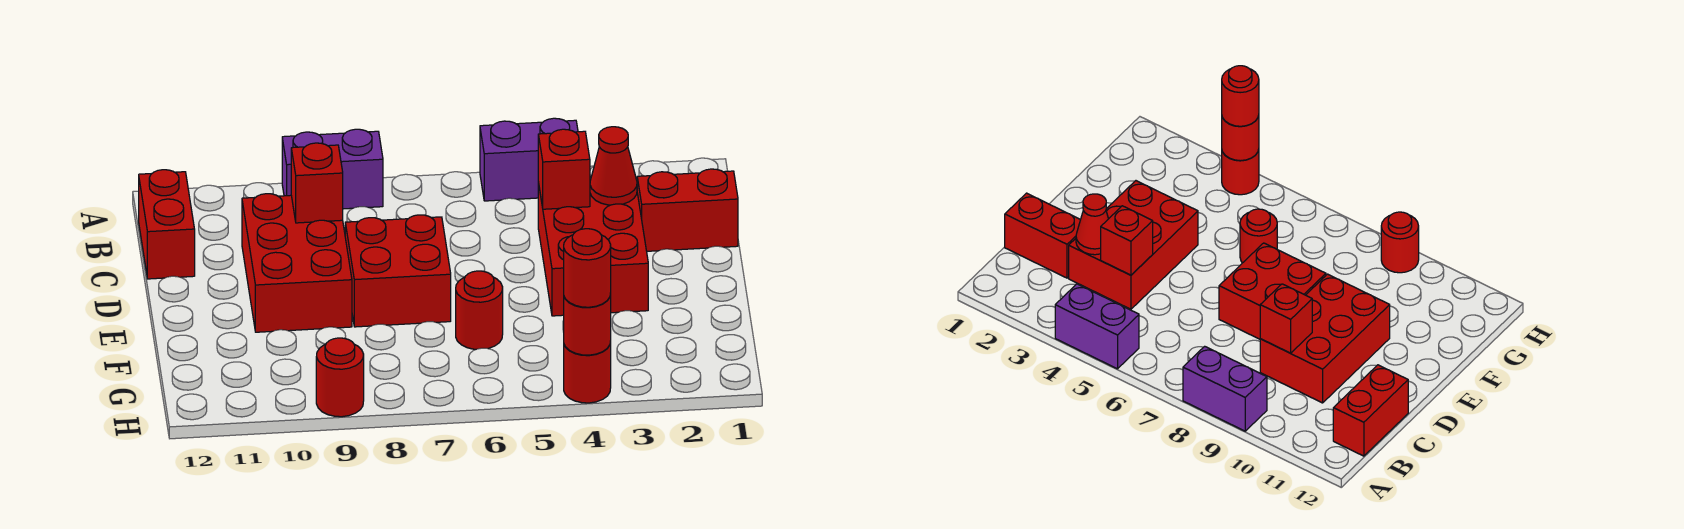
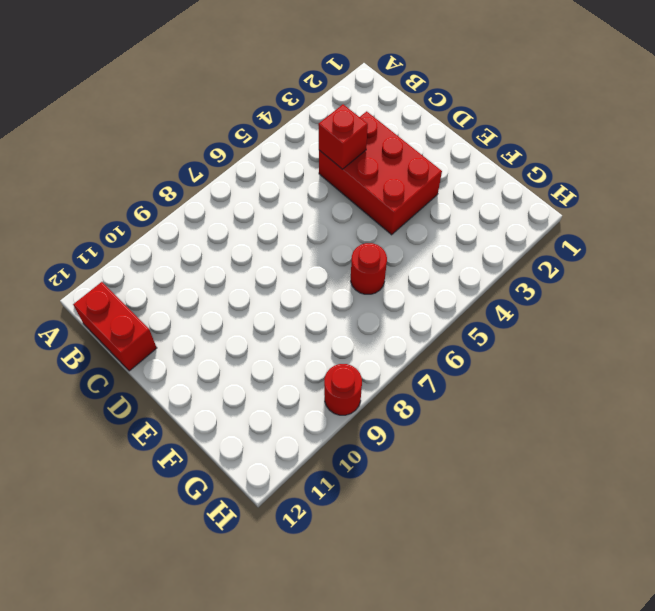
none -> purple 1x2 brick [480,118,578,201]
none -> purple 1x2 brick [282,129,383,209]
none -> red 1x2 brick [637,169,738,251]

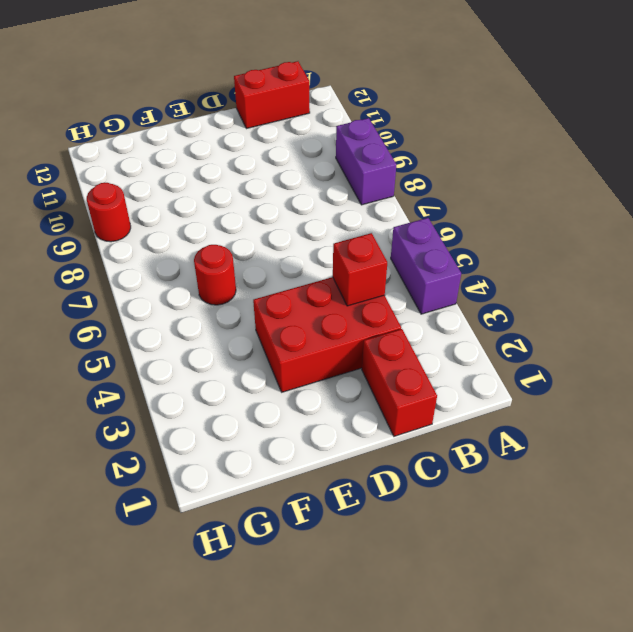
none -> red 2x3 brick [242,194,352,332]
none -> red 2x2 brick [345,215,451,327]
none -> red 1x1 round brick [564,341,611,403]

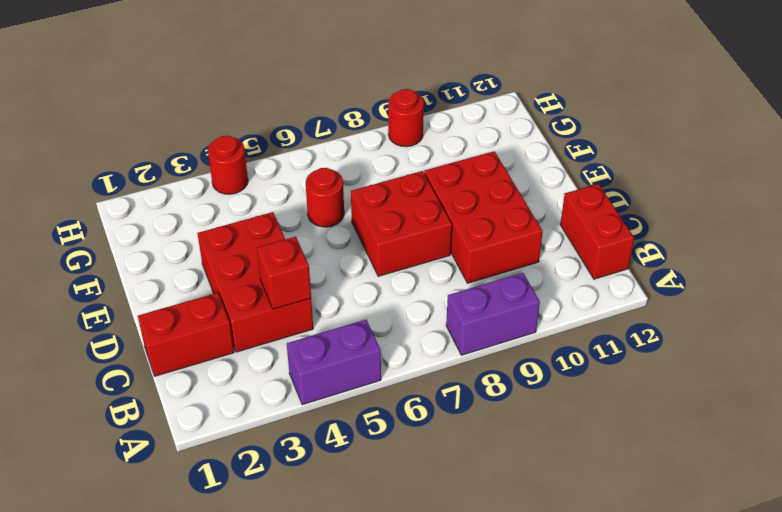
none -> red 1x1 cone [590,127,637,205]
none -> red 1x1 brick [291,143,343,223]
none -> red 1x1 round brick [564,294,611,355]

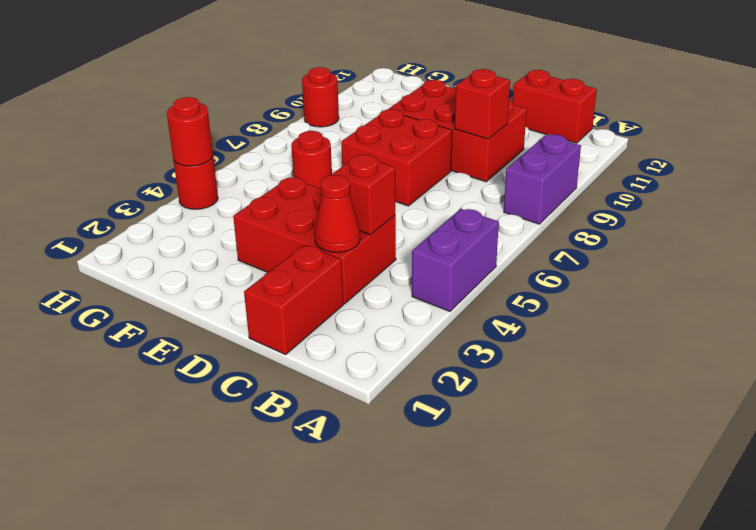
none -> red 1x1 round brick [564,229,611,307]

